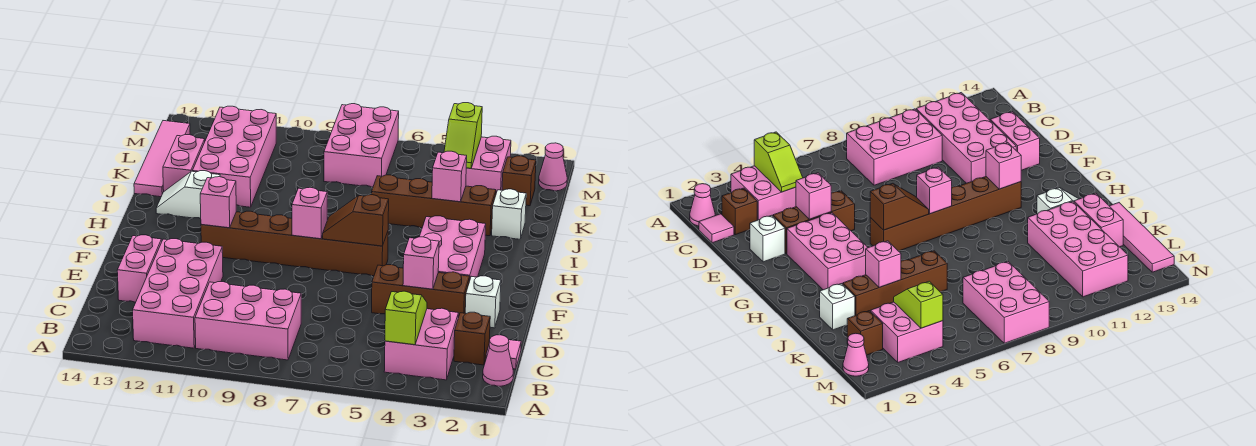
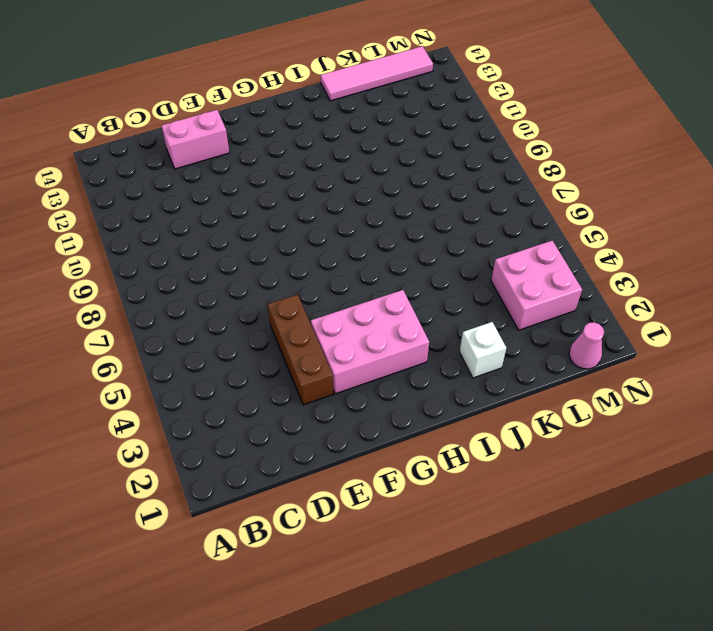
none -> pink 1x1 cone [483,335,513,386]
none -> pink 2x2 brick [384,308,458,380]
none -> pink 2x3 brick [195,282,301,360]

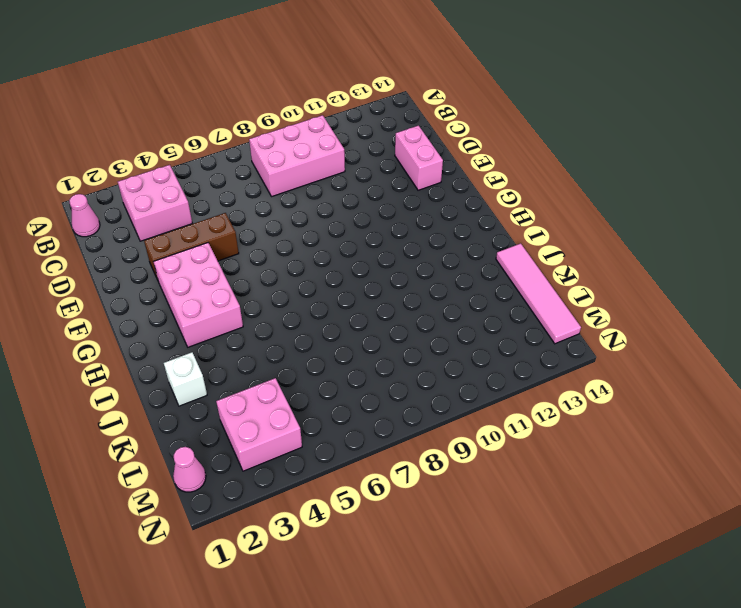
none -> pink 2x4 brick [133,239,223,348]
none -> pink 1x1 tile [486,340,521,369]
none -> brown 1x1 brick [454,312,490,365]

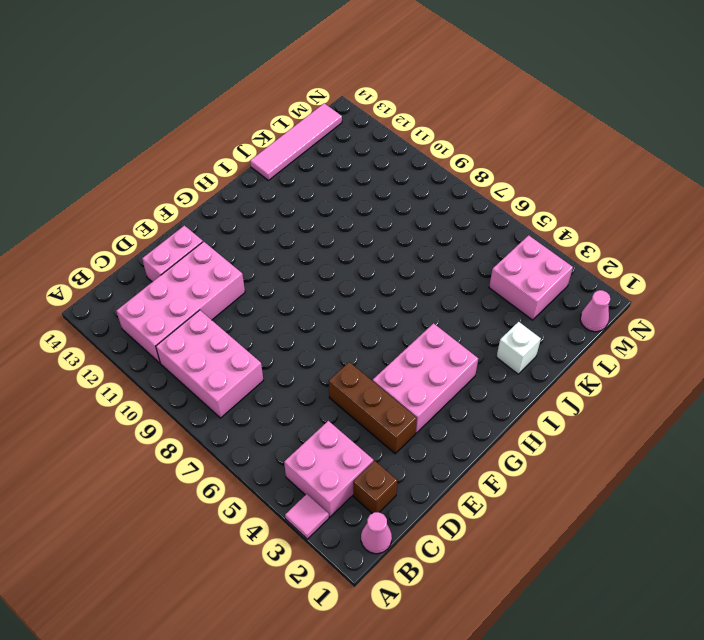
pink 1x1 tile [285,494,329,539] -> pink 1x1 tile moved to [486,340,521,369]
none -> white 1x1 brick [465,276,501,328]
none -> brown 1x6 brick [201,211,388,276]
none -> white 1x2 slope [156,171,220,218]

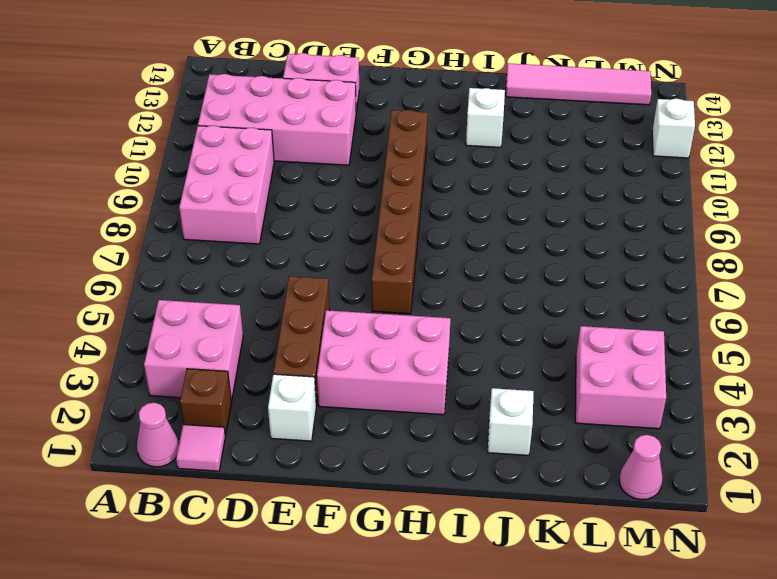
white 1x1 brick [652,99,695,158] -> none
none -> brown 1x4 brick [371,175,496,236]
none -> pink 2x4 brick [193,106,276,207]
none -> pink 1x2 brick [163,135,205,191]

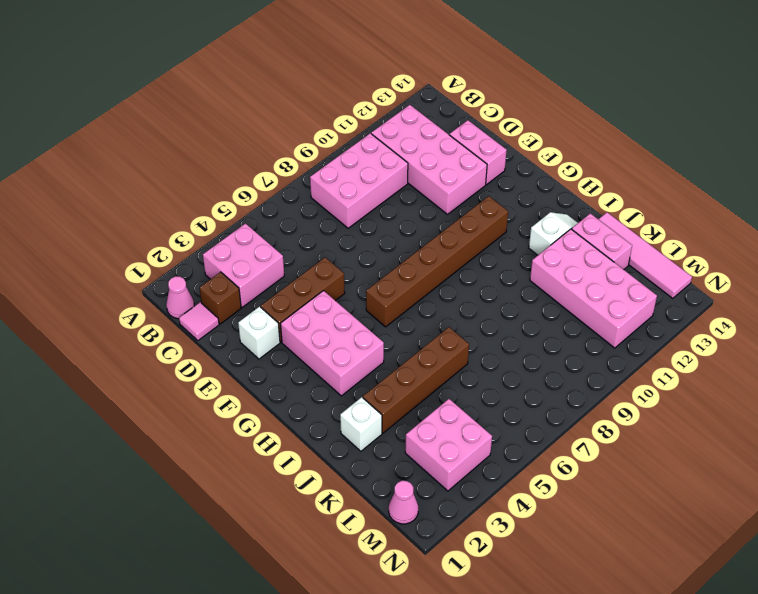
none -> brown 1x1 brick [502,156,536,206]
none -> pink 2x3 brick [324,104,399,187]
none -> lime 1x2 slope [385,291,427,345]

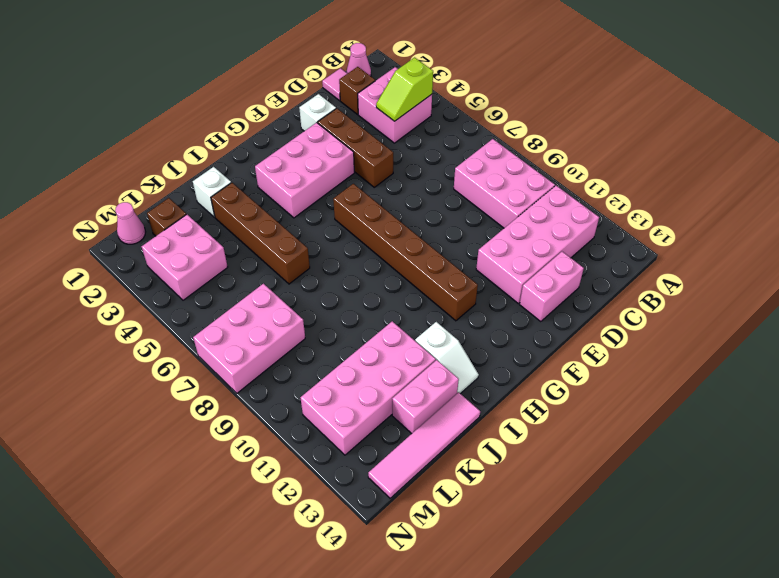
none -> pink 1x1 brick [403,237,439,289]
none -> brown 1x2 slope [323,195,389,246]
none -> pink 1x1 brick [292,188,327,239]

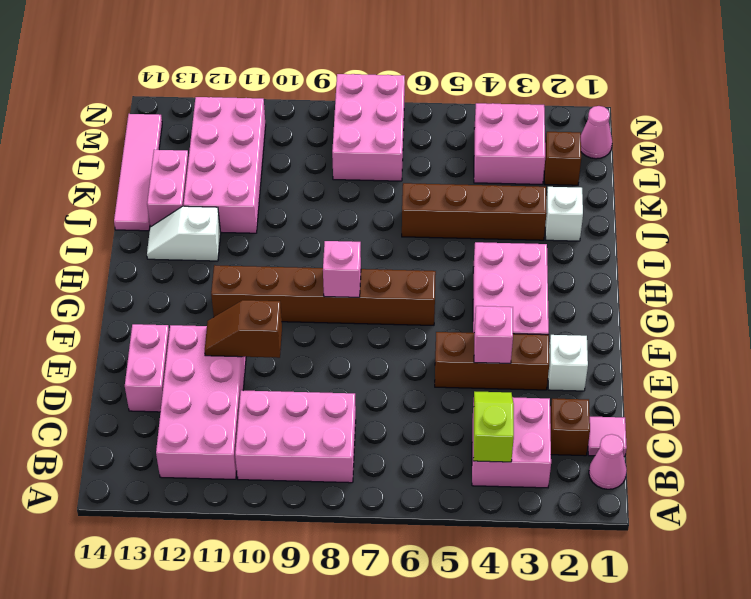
brown 1x2 slope [205,300,282,358] -> brown 1x2 slope moved to [323,195,389,246]
none -> pink 1x1 brick [200,177,236,228]
none -> pink 1x1 brick [432,151,467,202]
none -> lime 1x2 slope [444,103,482,168]

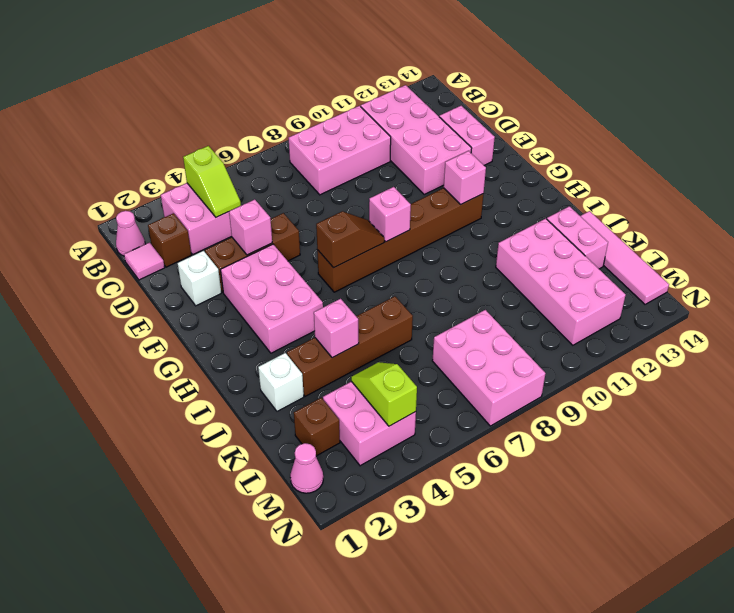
none -> white 1x2 slope [156,171,220,218]

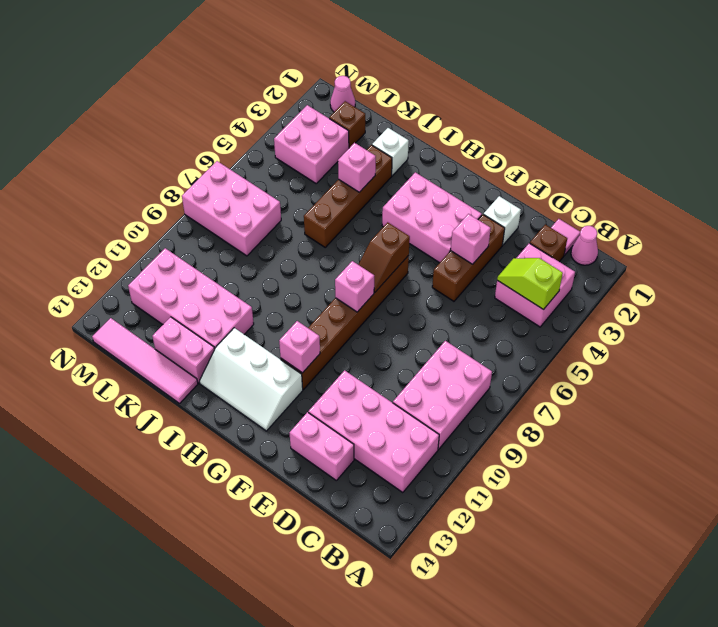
white 2x3 slope [199,328,303,431] -> white 1x2 slope [156,171,220,218]
none -> lime 1x2 slope [444,103,482,168]

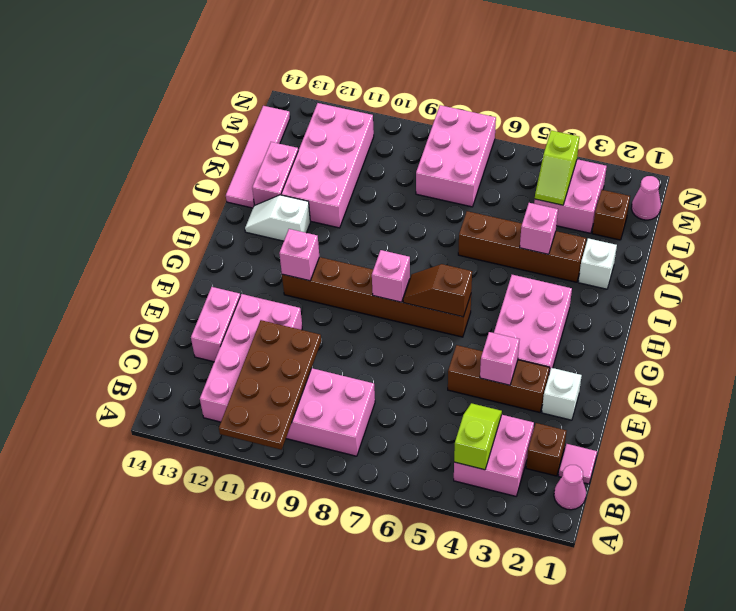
brown 2x4 plate [219,320,321,450] -> none

